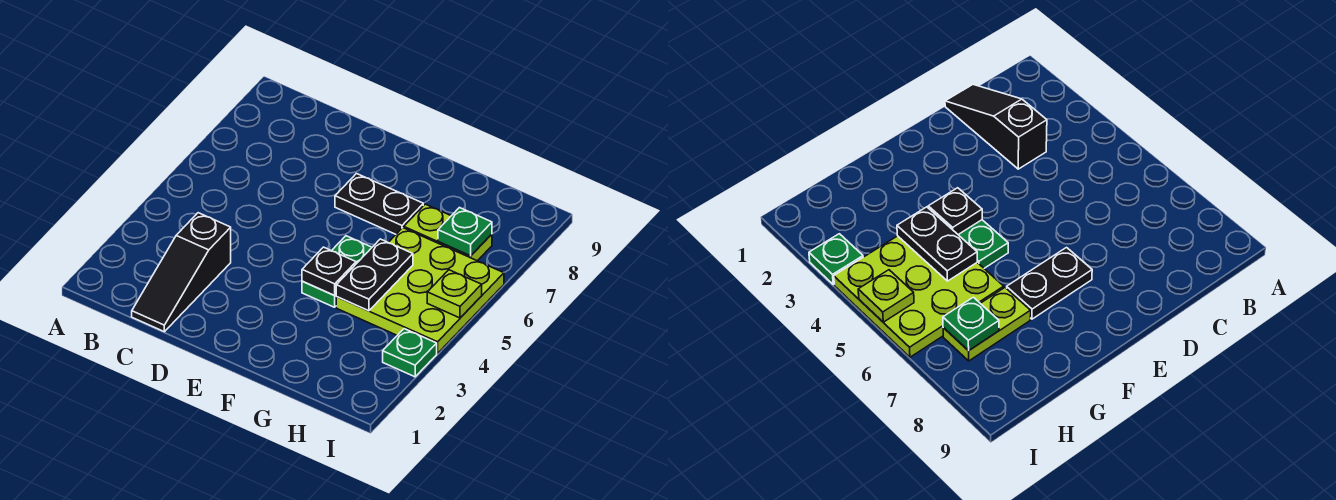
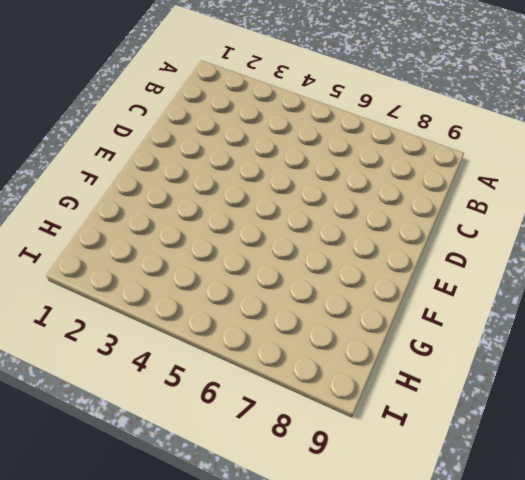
none -> black 1x3 slope [132,213,231,332]
none -> black 1x2 plate [335,174,423,234]

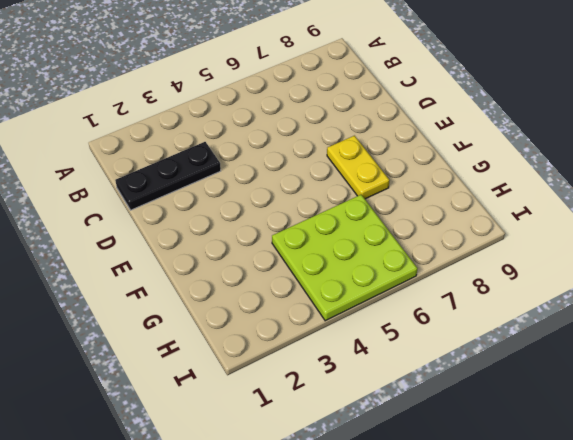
black 1x3 plate [115,142,221,210] -> black 1x3 slope [132,213,231,332]
yellow 1x2 plate [327,136,389,199] -> black 1x2 plate [335,174,423,234]
none -> green 1x2 plate [302,236,372,307]
none -> lime 1x2 plate [404,204,492,261]

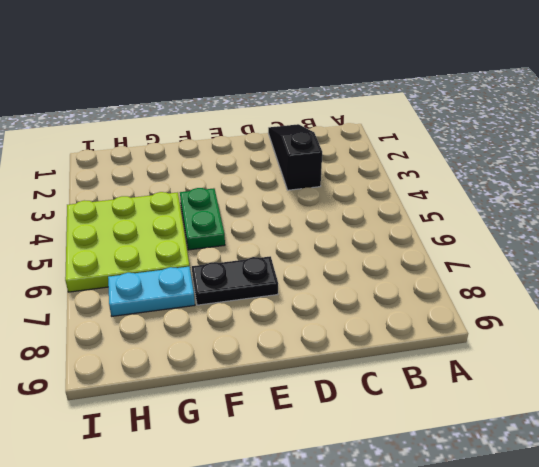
cyan 1x2 plate [108,266,195,316] -> lime 1x2 plate [404,204,492,261]
none -> green 1x1 plate [383,329,437,377]
none -> black 1x1 plate [302,247,356,295]

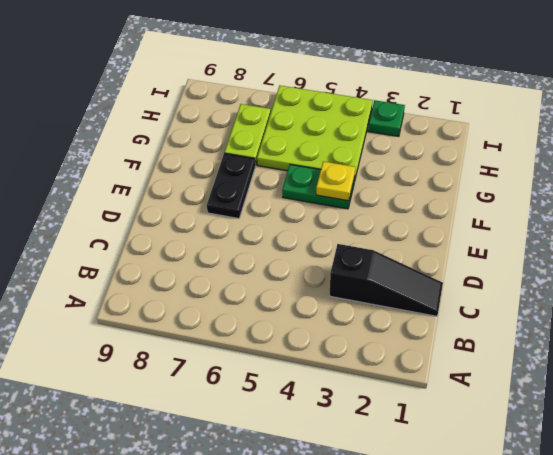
yellow 1x1 plate [316,161,355,201] -> black 1x1 plate [302,247,356,295]
none -> black 1x2 plate [336,239,413,311]
none -> green 1x1 plate [438,208,492,256]

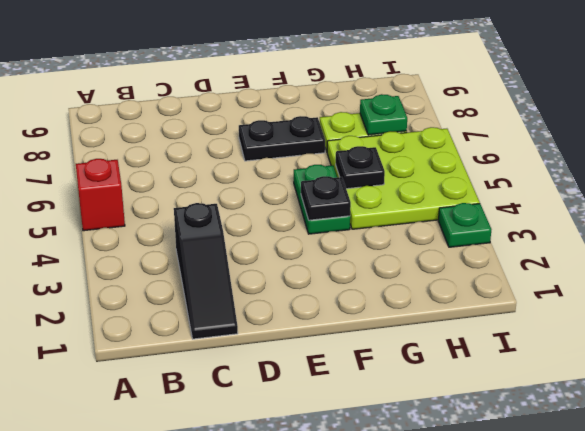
red 1x1 brick [76,159,125,231] -> none
black 1x1 plate [336,146,385,189] -> black 1x2 plate [336,239,413,311]
none -> lime 1x1 plate [427,270,482,318]

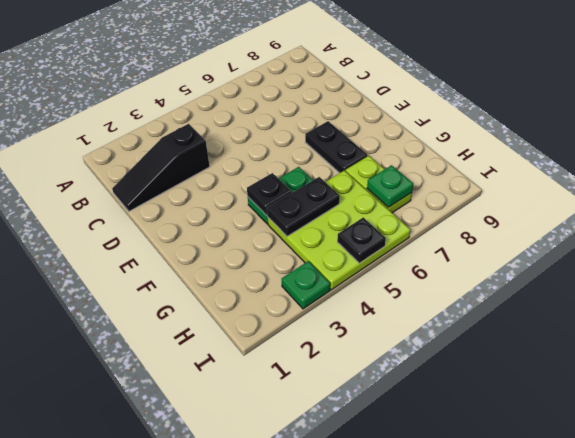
black 1x1 plate [337,217,386,263] -> lime 1x1 plate [427,270,482,318]

